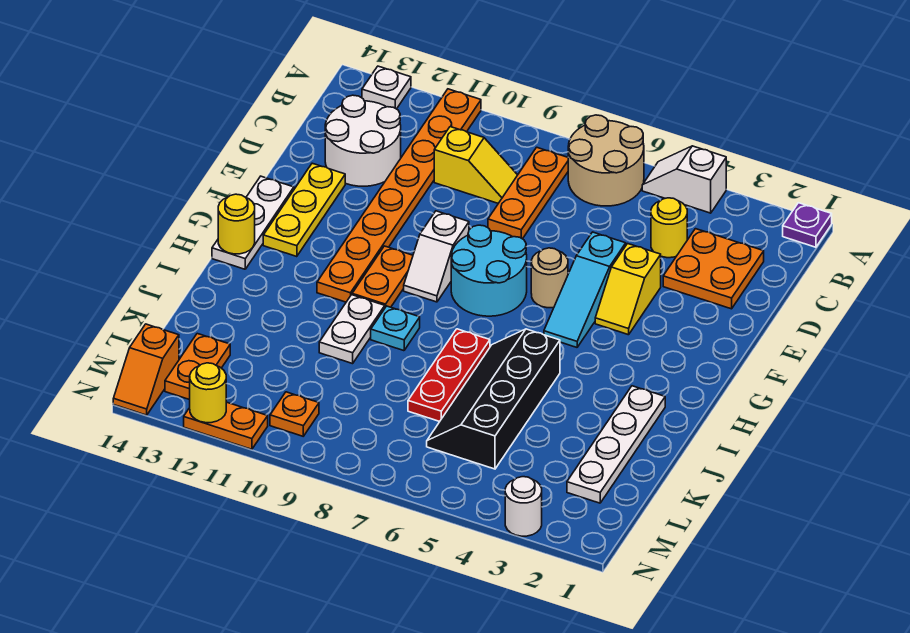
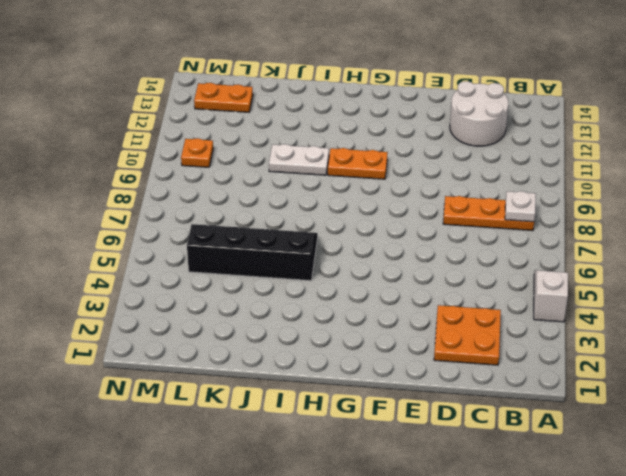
white 1x1 plate [505,191,536,222] -> white 1x1 plate moved to [362,66,411,109]
none -> purple 1x1 plate [783,203,832,247]
none -> tan 2x2 round brick [568,115,644,206]
none -> orange 1x8 plate [317,89,481,302]
none -> yellow 1x1 round brick [651,198,687,258]

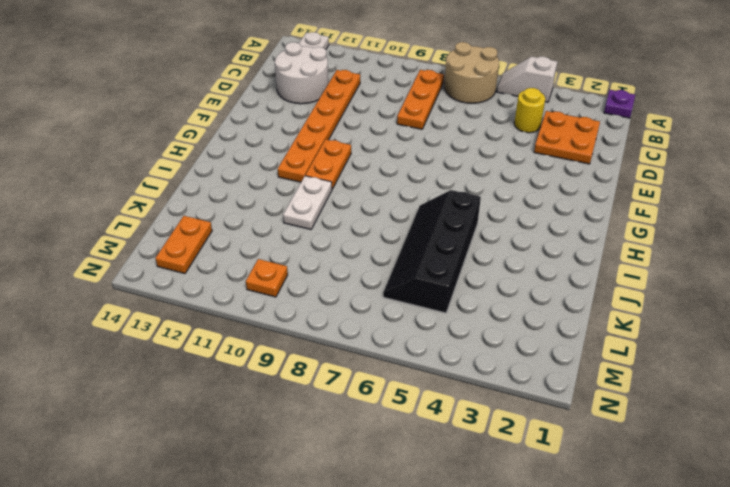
orange 1x6 plate [278,70,360,182] -> orange 1x8 plate [317,89,481,302]
none -> yellow 1x2 slope [434,127,517,203]
none -> yellow 1x2 slope [595,244,661,335]
none -> cyan 1x3 slope [544,232,626,347]
none -> yellow 1x3 plate [263,163,345,257]

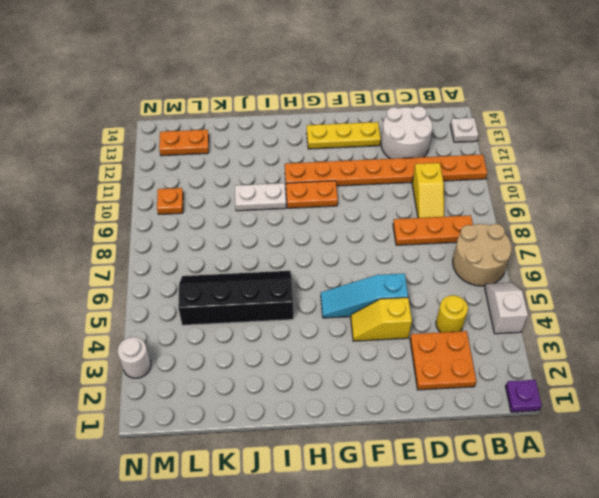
none -> tan 1x1 round brick [531,248,568,308]
none -> cyan 2x2 round brick [451,225,527,316]
none -> white 1x2 slope [404,211,469,302]
none -> white 1x3 plate [212,176,294,269]

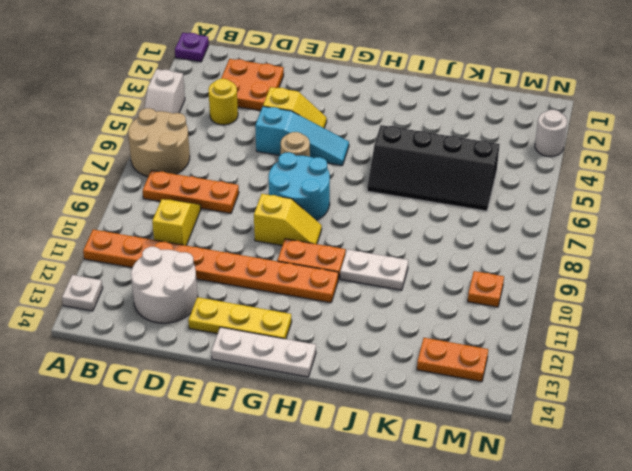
yellow 1x2 slope [254,194,322,246] -> white 1x2 slope [404,211,469,302]
none -> white 1x4 plate [567,386,665,503]
none -> red 1x3 plate [408,329,490,422]
none -> cyan 1x1 plate [371,306,420,351]
none -> orange 1x2 slope [113,324,179,415]

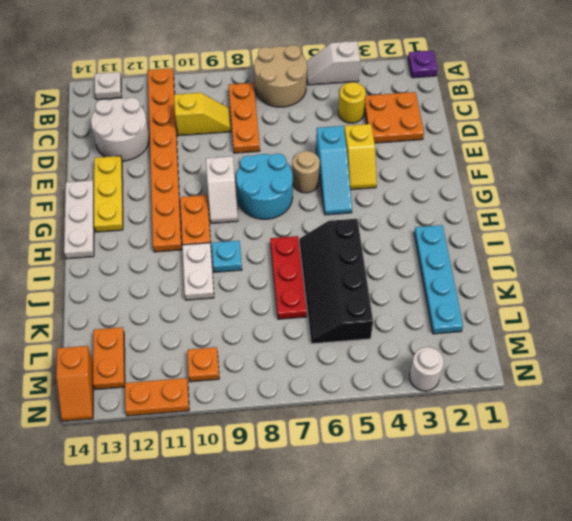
cyan 1x4 plate [414,225,463,334] -> white 1x4 plate [567,386,665,503]
none -> yellow 1x1 round brick [218,194,255,254]
none -> yellow 1x1 round brick [190,363,226,423]

